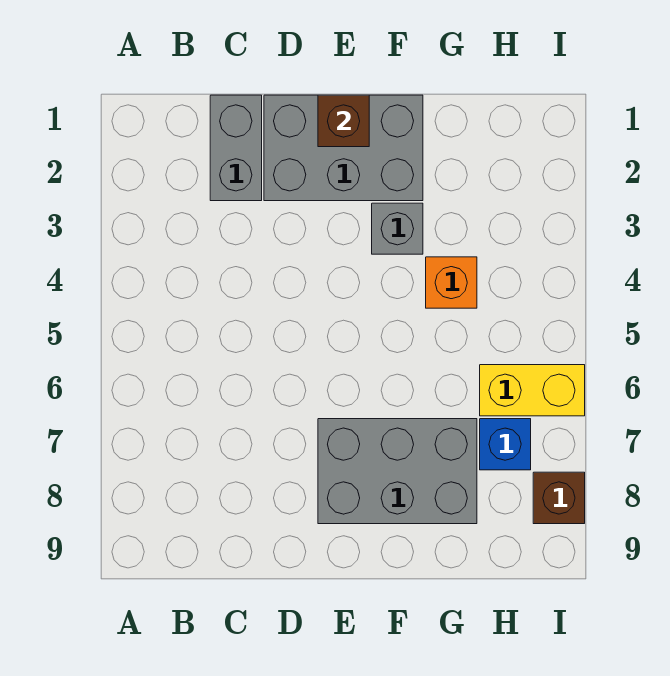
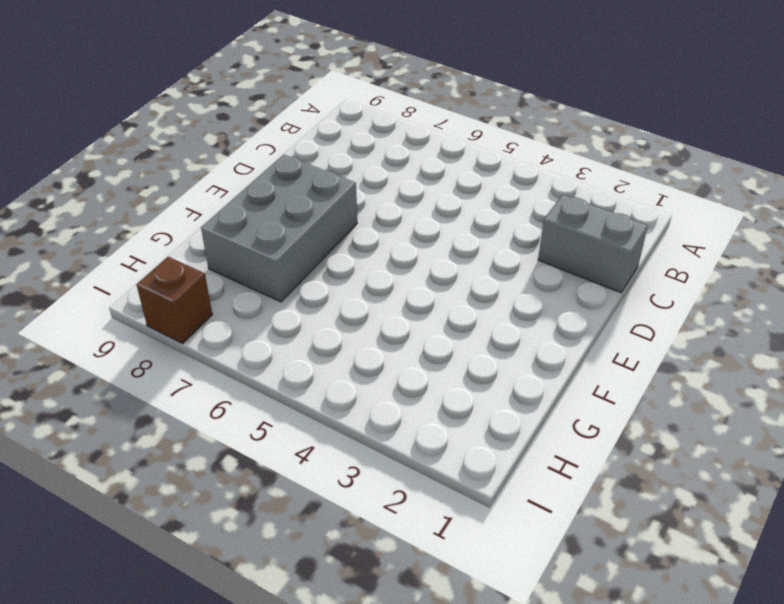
none -> grey 2x3 brick [264,95,423,201]
none -> grey 1x1 brick [372,203,423,254]

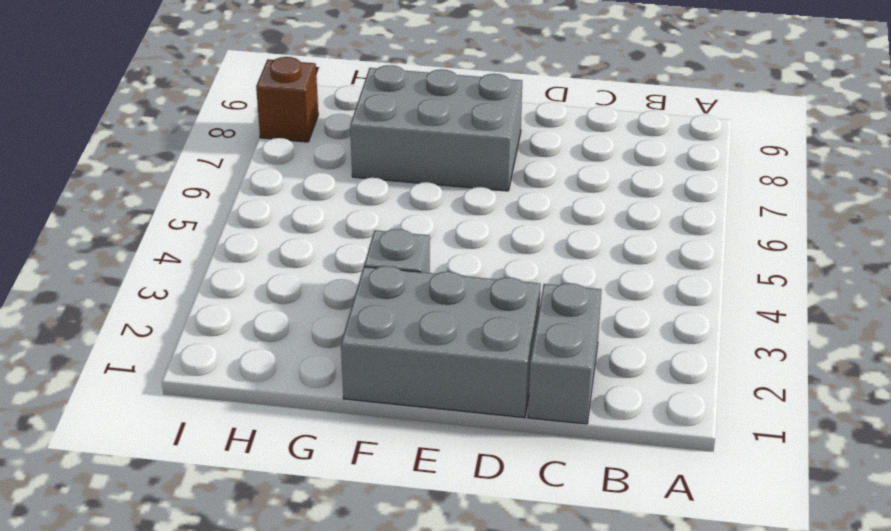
none -> orange 1x1 brick [426,257,477,308]
none -> yellow 1x2 brick [480,365,585,416]

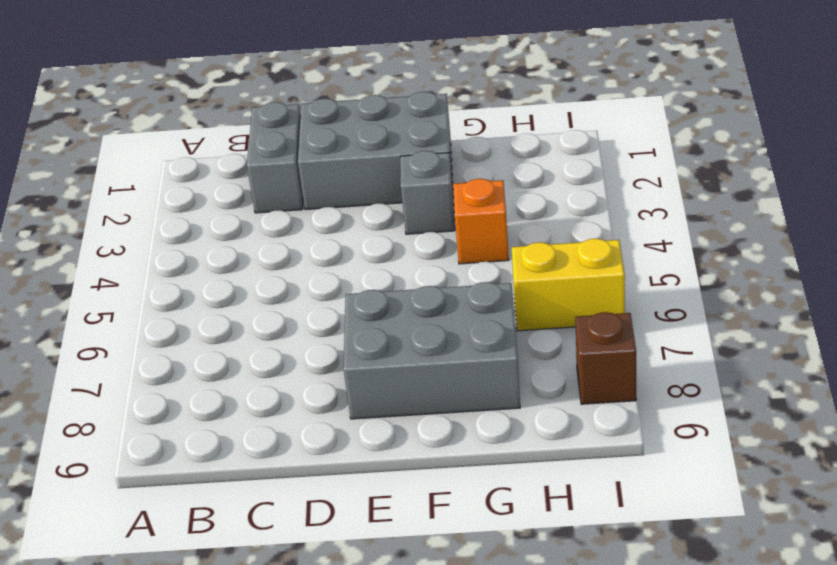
none -> blue 1x1 brick [480,419,531,470]
none -> brown 1x1 brick [318,95,369,147]

